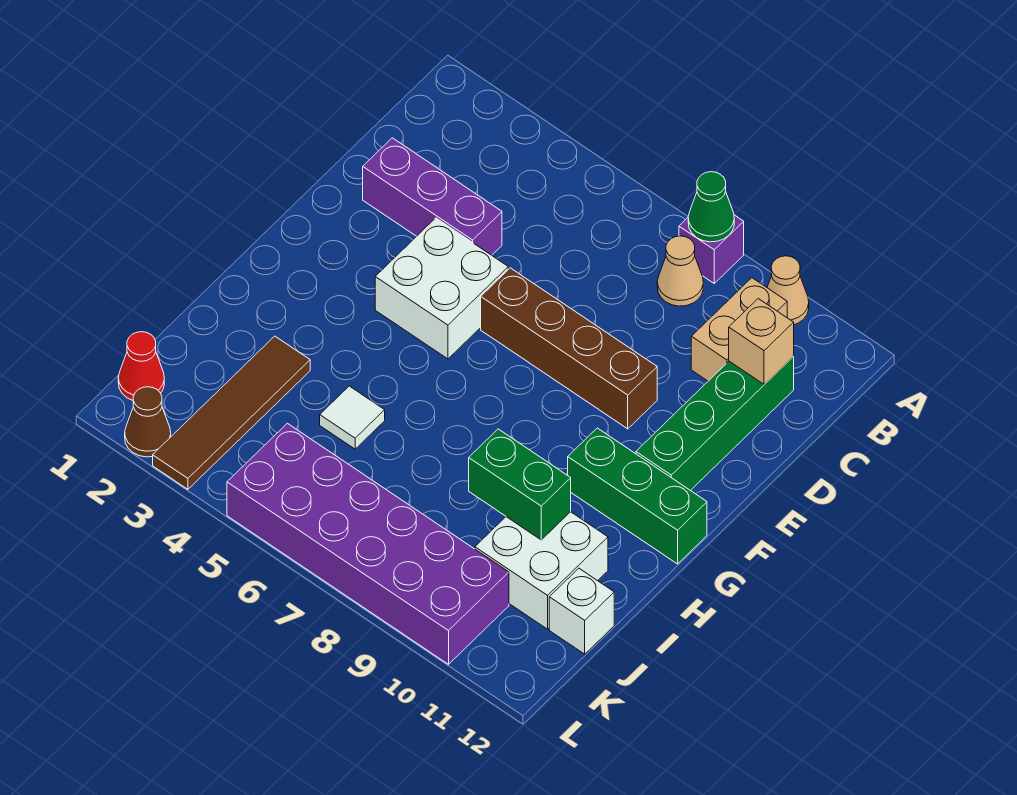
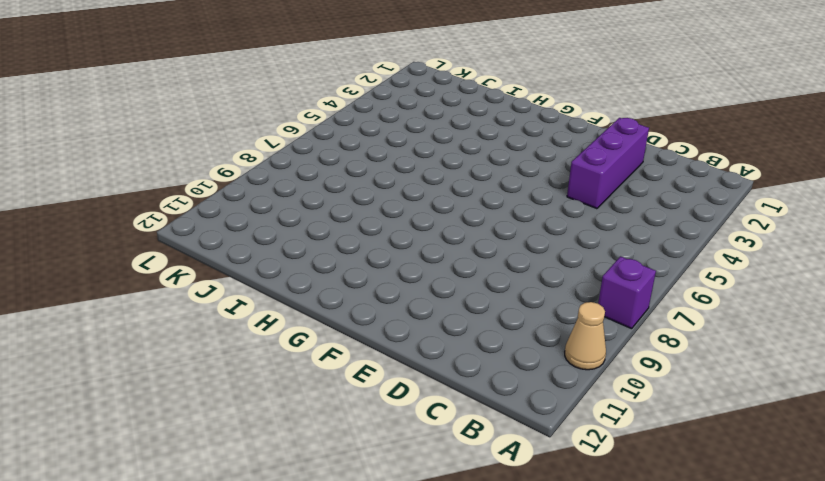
none -> tan 1x1 cone [657,236,703,306]
none -> tan 1x2 brick [691,278,787,381]
none -> green 1x4 brick [636,357,794,491]

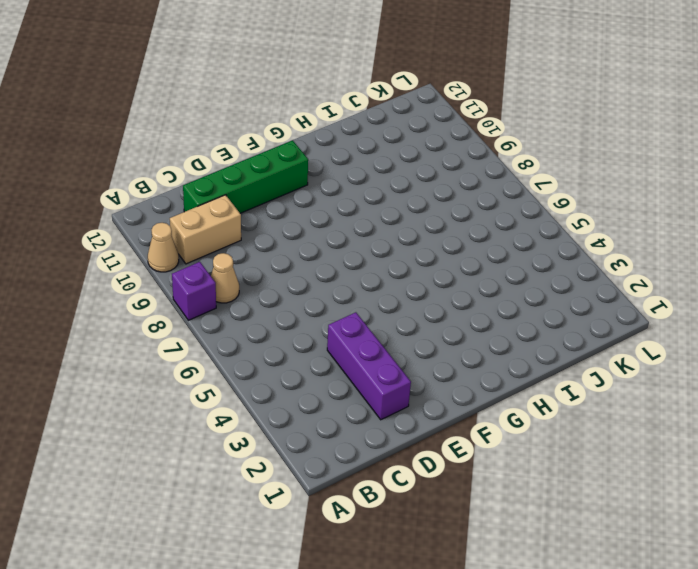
none -> white 2x2 brick [375,218,508,359]
none -> brown 1x4 brick [481,268,657,429]
none -> green 1x3 brick [568,428,707,564]

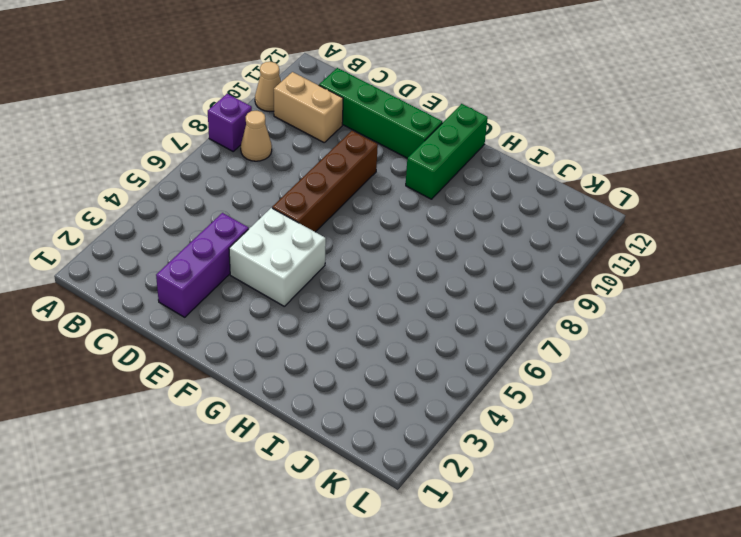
none -> brown 1x4 tile [153,336,310,489]
none -> white 1x1 tile [320,386,385,449]
none -> white 2x2 brick [475,512,608,629]

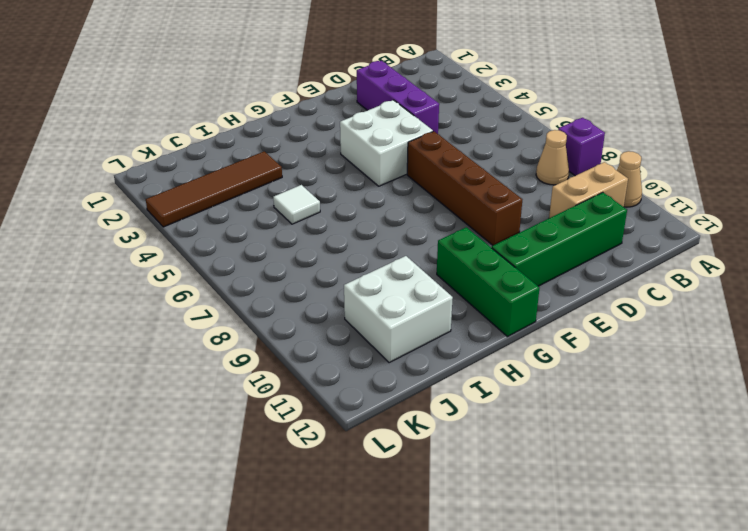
none -> white 1x1 brick [549,568,614,654]
none -> red 1x1 cone [118,332,164,400]
none -> purple 2x6 brick [227,423,509,664]

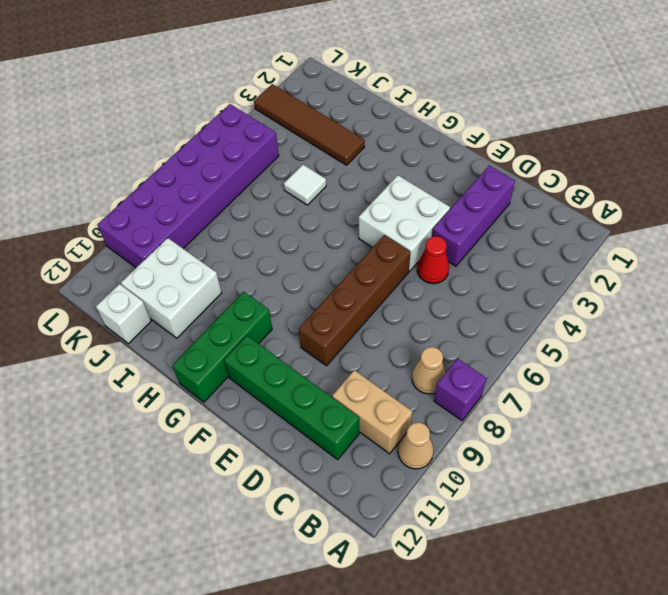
red 1x1 cone [417,236,449,284] -> red 1x1 cone moved to [118,332,164,400]
none -> brown 1x1 cone [125,387,171,457]
none -> green 1x1 cone [688,172,734,242]
none -> tan 1x1 brick [729,299,794,384]

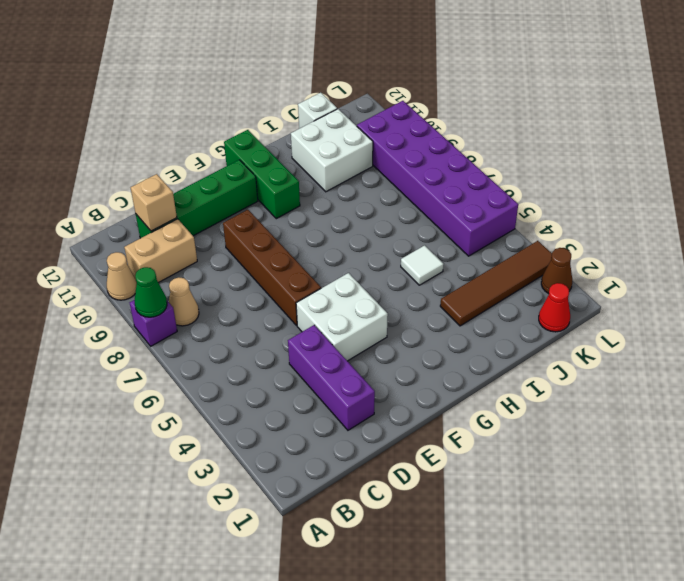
none -> green 1x2 brick [469,429,571,540]

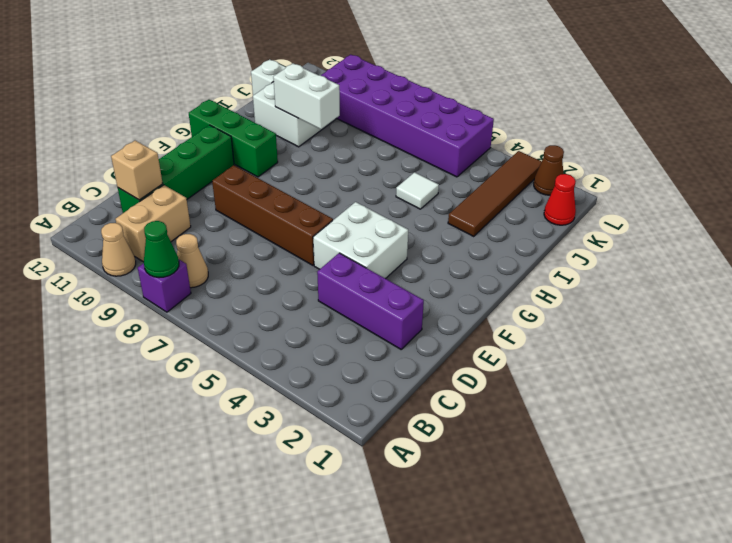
white 1x2 brick [273,63,340,129] -> green 1x2 brick [469,429,571,540]

